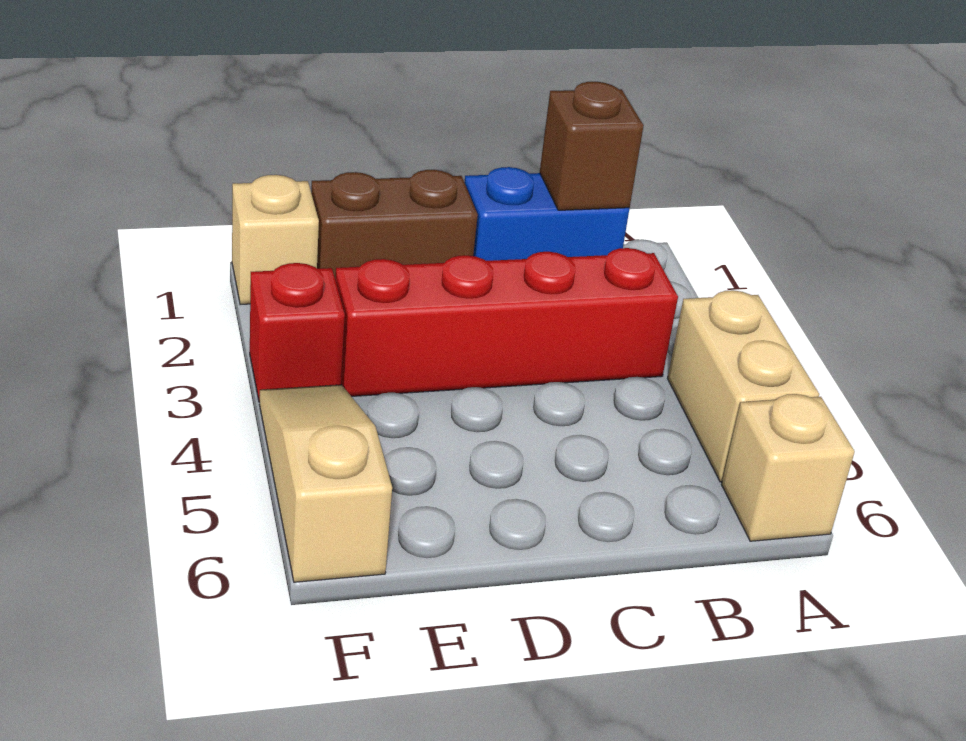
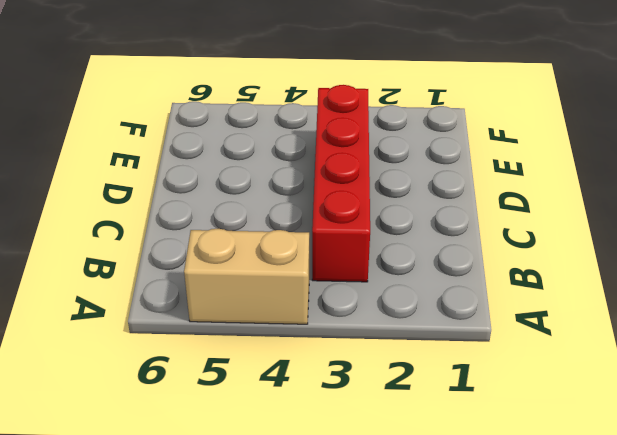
none -> tan 1x1 brick [721,394,855,541]
none -> blue 1x2 brick [464,167,630,261]

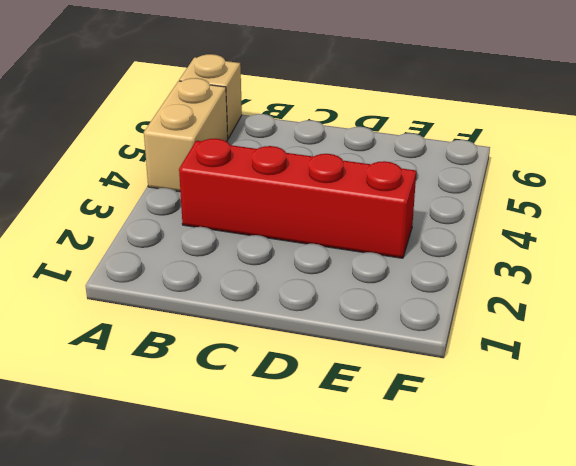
none -> blue 1x2 brick [464,167,630,261]
none -> brown 1x2 brick [311,170,478,277]

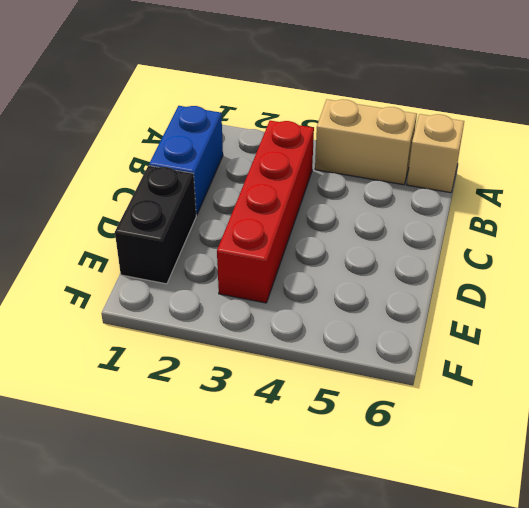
black 1x2 brick [115,166,196,284] -> brown 1x2 brick [311,170,478,277]
none -> tan 1x1 brick [232,175,319,305]
none -> red 1x1 brick [250,263,345,402]

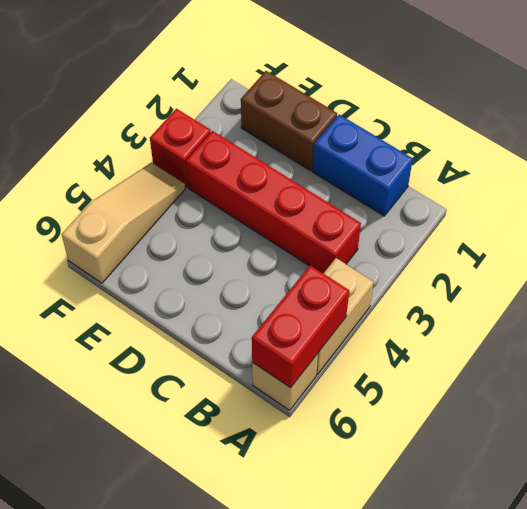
red 1x2 brick [252,265,349,388] -> none
none -> tan 1x1 brick [232,175,319,305]
none -> brown 1x1 brick [540,82,644,210]

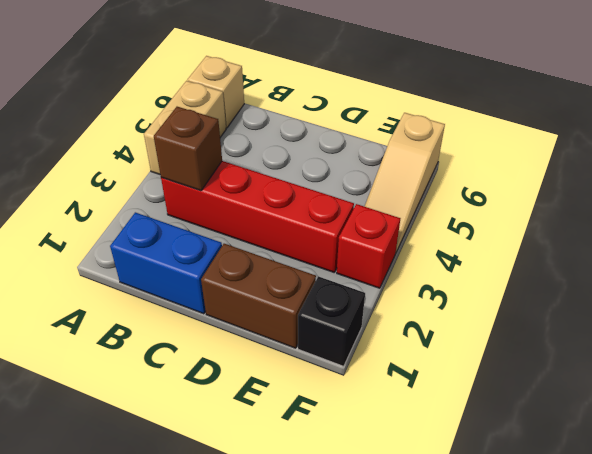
brown 1x1 brick [154,107,222,191] -> brown 1x1 brick moved to [540,82,644,210]
black 1x1 brick [298,276,365,366] -> tan 1x1 brick [232,175,319,305]

